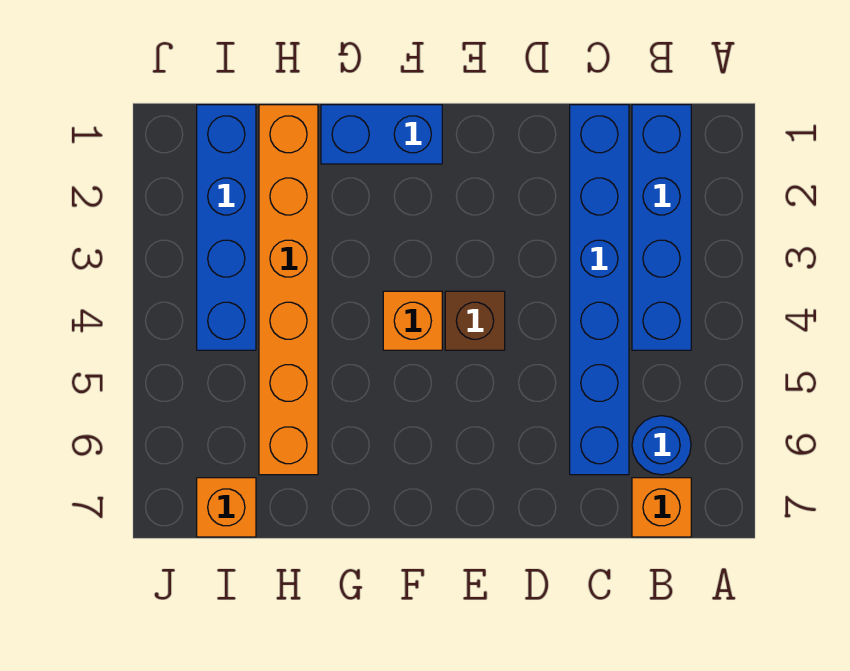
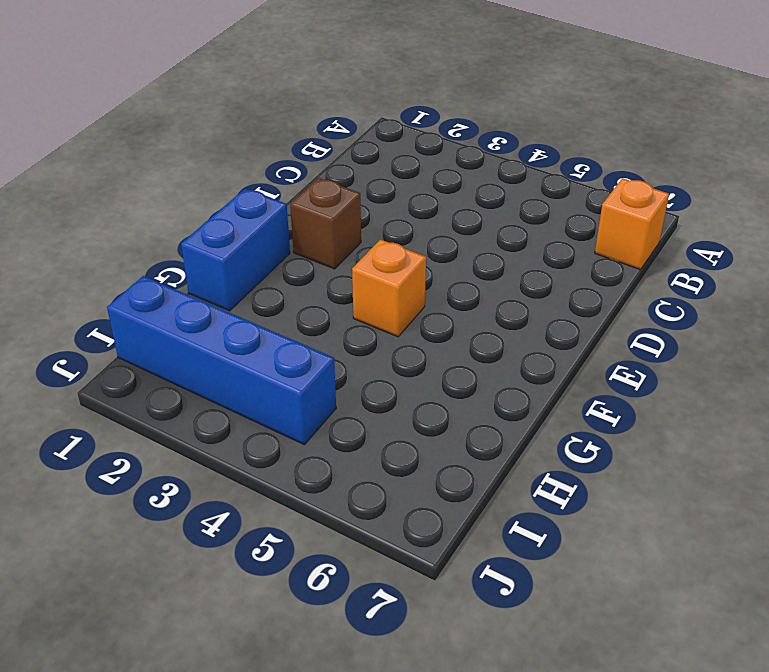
brown 1x1 brick [290,178,361,269] -> brown 1x1 brick moved to [445,291,505,350]
none -> blue 1x4 brick [632,105,691,350]
none -> blue 1x1 round brick [632,416,691,475]

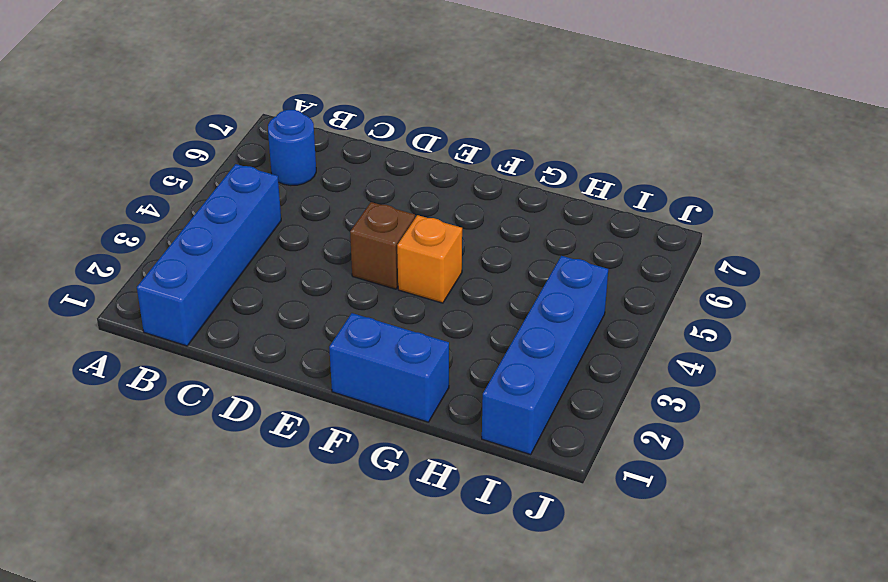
none -> orange 1x1 brick [632,478,691,537]
none -> blue 1x6 brick [570,105,629,475]

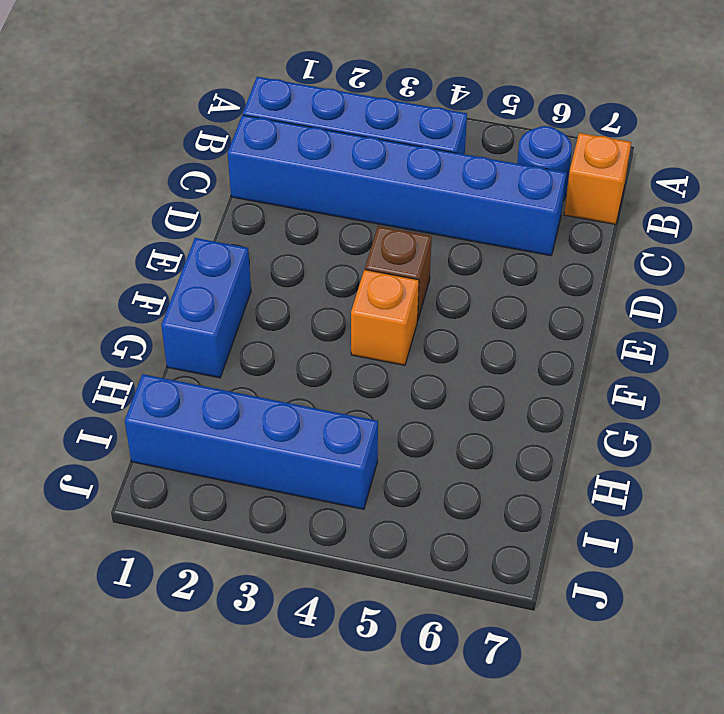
none -> orange 1x6 brick [259,105,318,475]
none -> orange 1x1 brick [197,478,256,537]

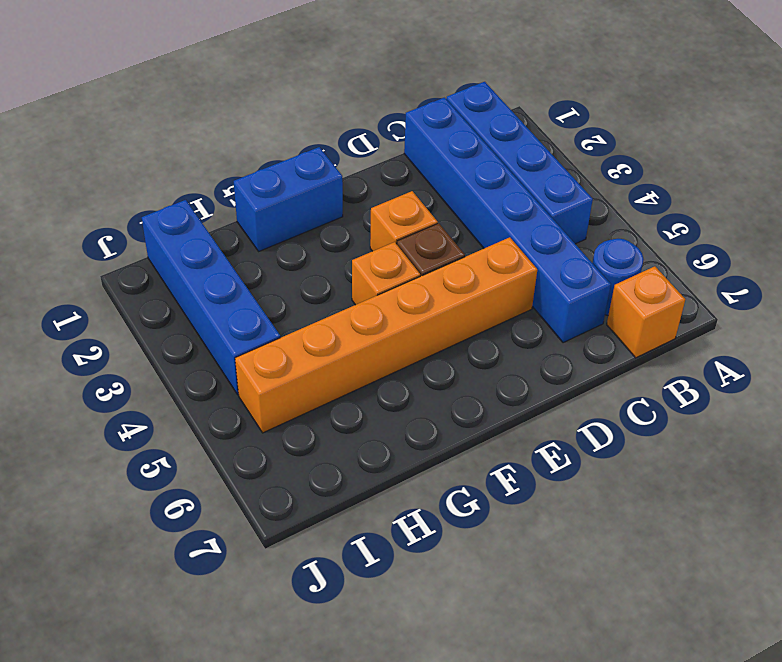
orange 1x6 brick [235,237,537,433] -> orange 1x6 brick turned to [259,105,318,475]
orange 1x1 brick [370,191,438,251] -> orange 1x1 brick moved to [197,478,256,537]

